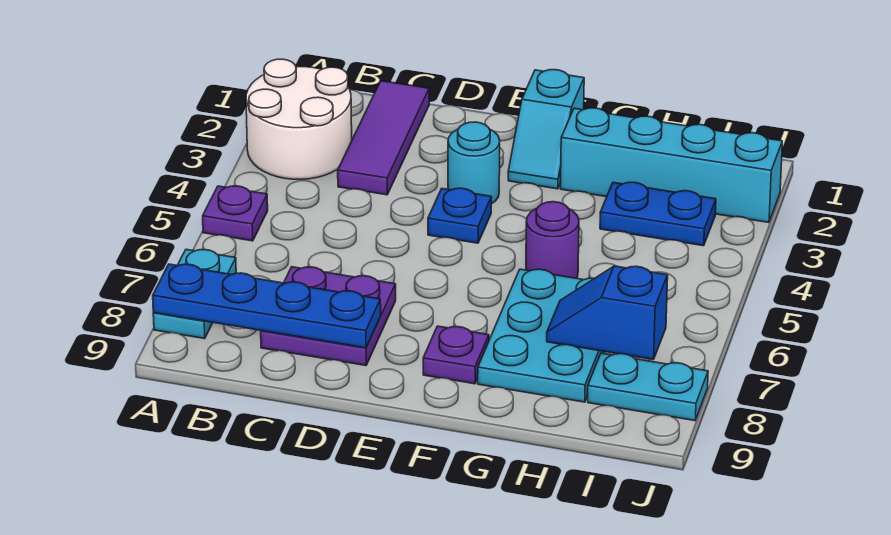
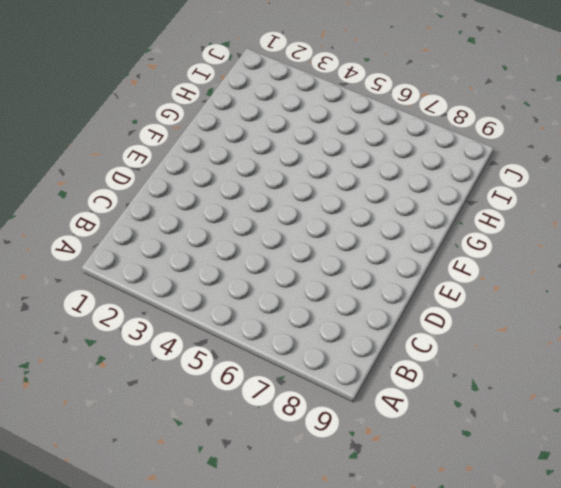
none -> white 2x2 round brick [246,59,352,179]
none -> purple 1x1 plate [203,186,268,241]
none -> cyan 1x2 plate [153,249,236,339]

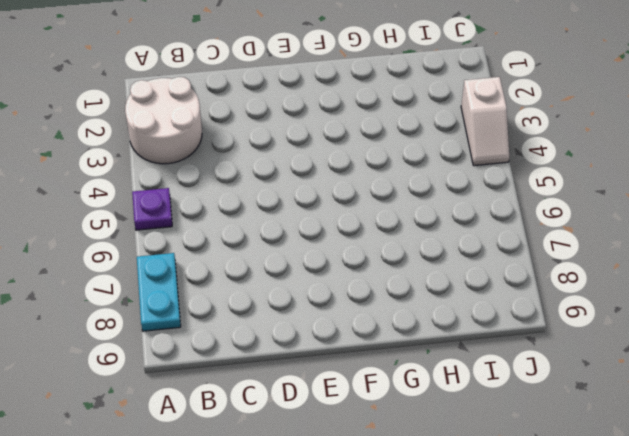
white 1x2 slope [461,77,509,166] -> none
none -> purple 1x3 tile [338,81,429,195]
none -> purple 2x2 plate [261,267,396,366]
none -> cyan 1x1 round brick [448,122,500,204]

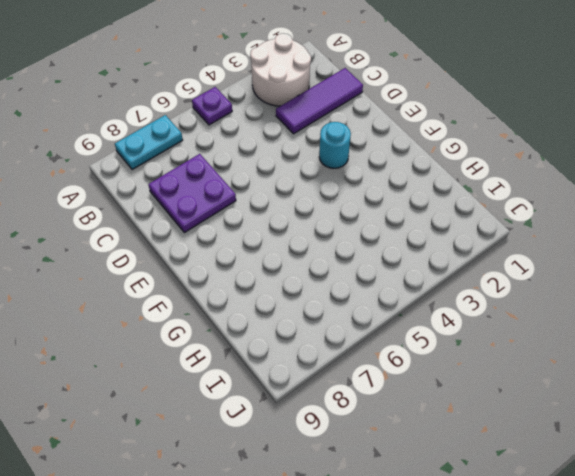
none -> blue 1x1 plate [428,188,492,243]
none -> cyan 1x2 slope [508,70,584,189]
none -> purple 1x1 plate [423,326,489,384]

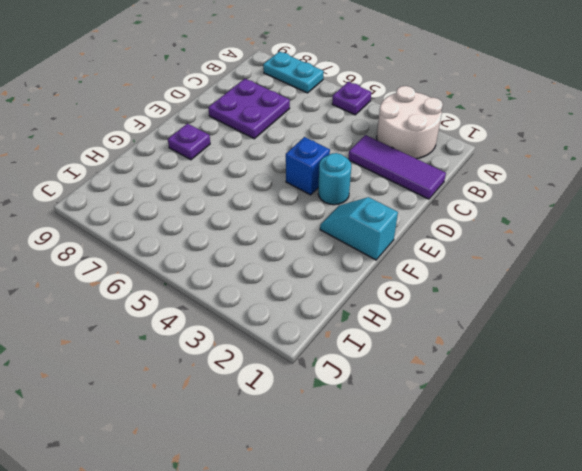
blue 1x1 brick [286,137,330,195] -> blue 1x1 plate [428,188,492,243]
none -> cyan 1x4 brick [560,108,782,223]
none -> purple 1x1 round brick [526,202,579,278]
none -> cyan 2x3 plate [478,269,605,402]

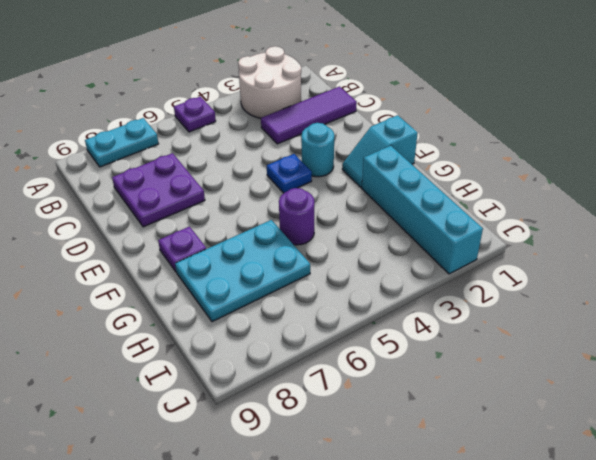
none -> blue 1x2 plate [600,182,716,246]
none -> cyan 1x2 plate [588,353,708,421]
none -> blue 1x4 plate [153,264,381,348]

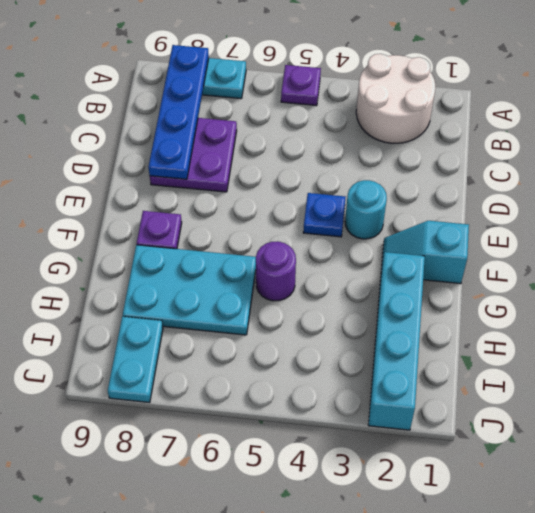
none -> purple 1x3 tile [338,81,429,195]
none -> blue 1x2 plate [600,182,716,246]
none -> blue 1x2 slope [547,266,668,360]

